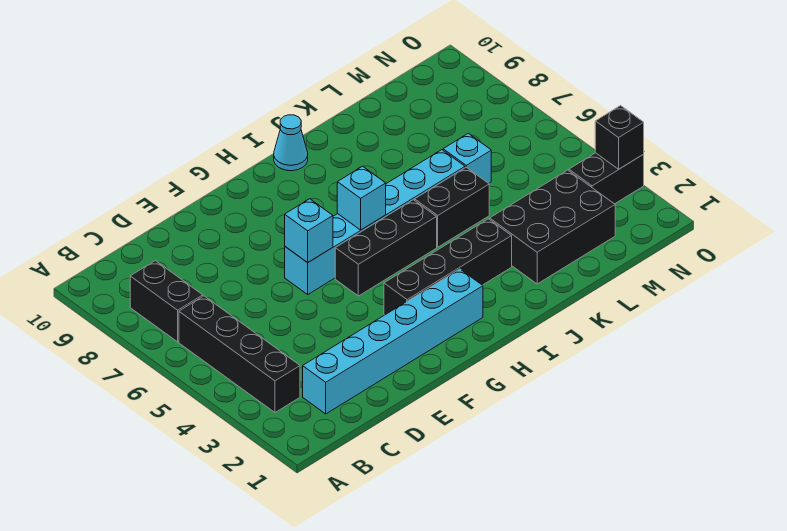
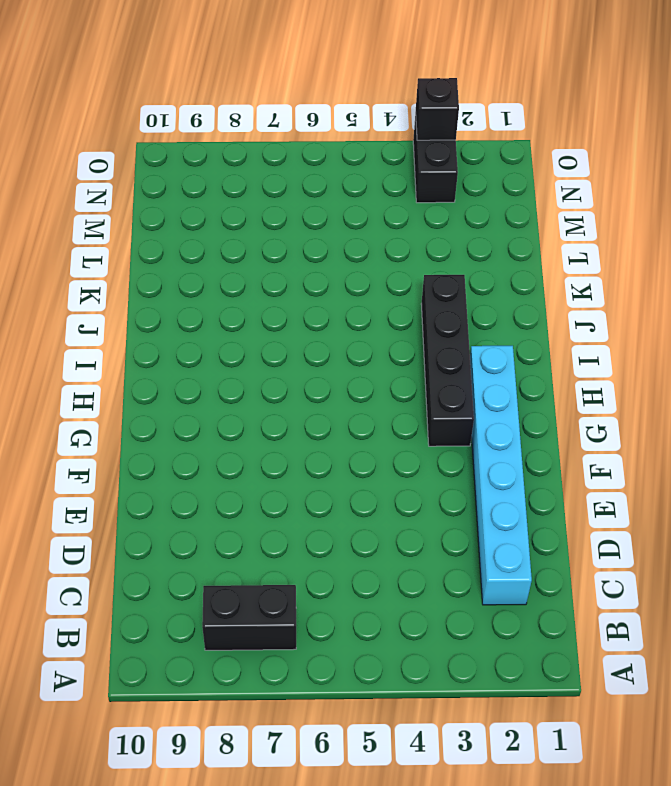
none -> black 1x4 brick [179,296,300,412]
none -> cyan 1x6 brick [285,150,465,294]
none -> black 1x3 brick [335,200,437,296]

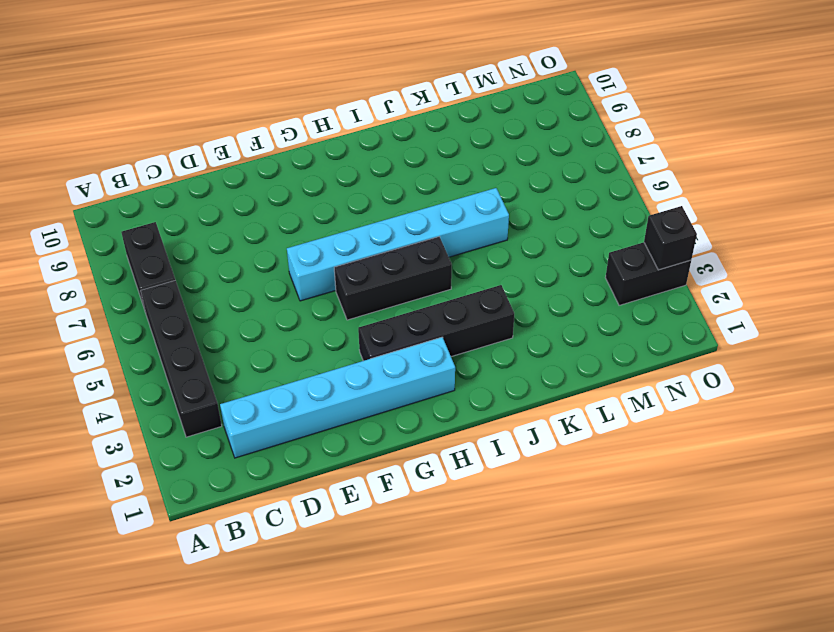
none -> cyan 1x1 cone [274,115,308,171]
none -> black 1x2 brick [415,167,489,247]
none -> black 2x3 brick [490,170,615,284]

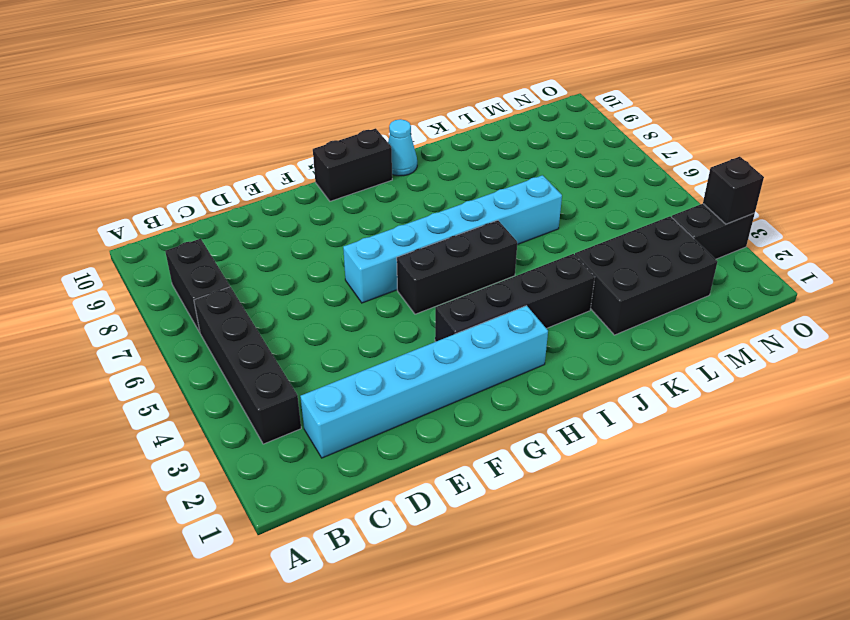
black 1x2 brick [313,128,392,201] -> black 1x2 brick moved to [415,167,489,247]
none -> cyan 1x1 brick [443,133,491,183]
none -> cyan 1x1 brick [285,199,333,263]
none -> cyan 1x1 brick [337,166,386,230]

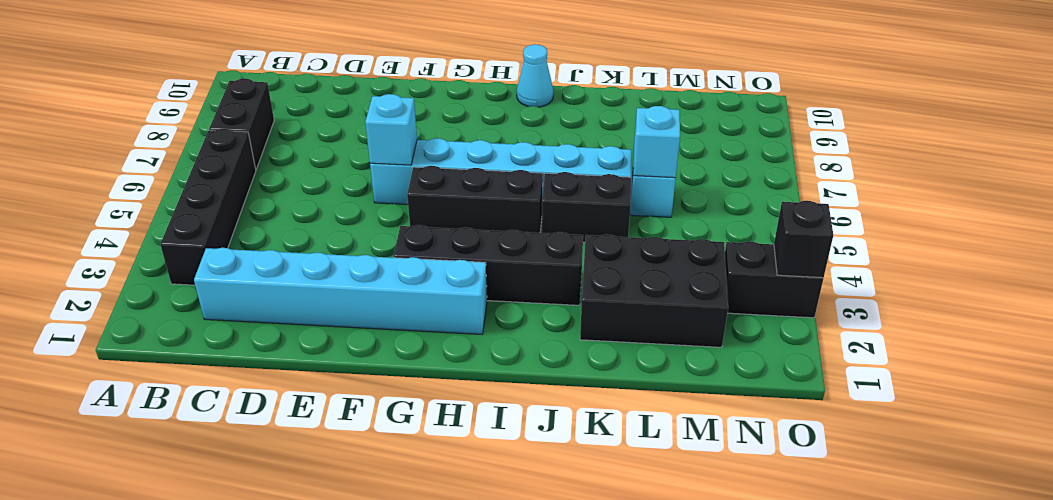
cyan 1x1 brick [633,106,680,178] -> cyan 1x1 brick moved to [337,166,386,230]

